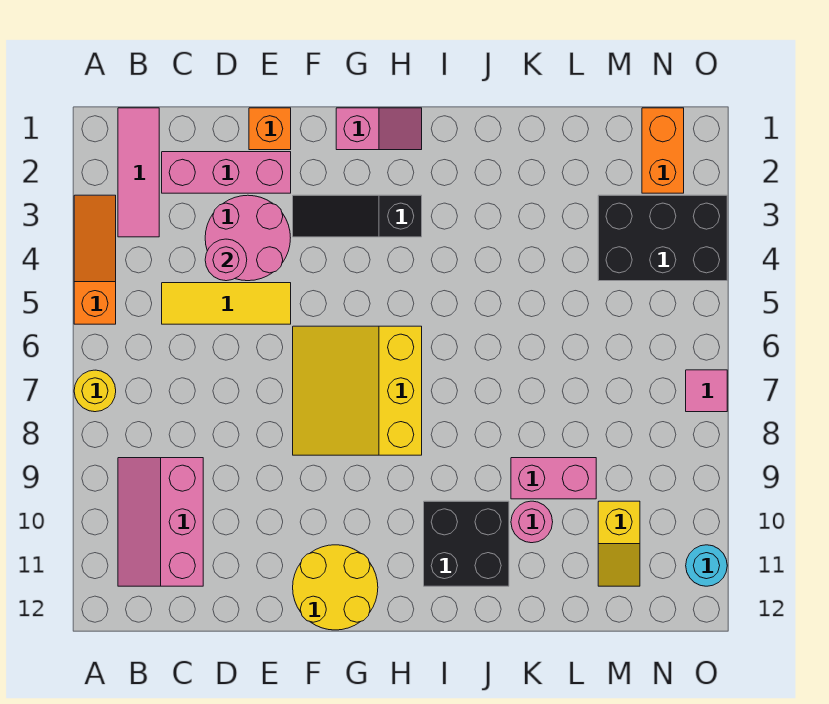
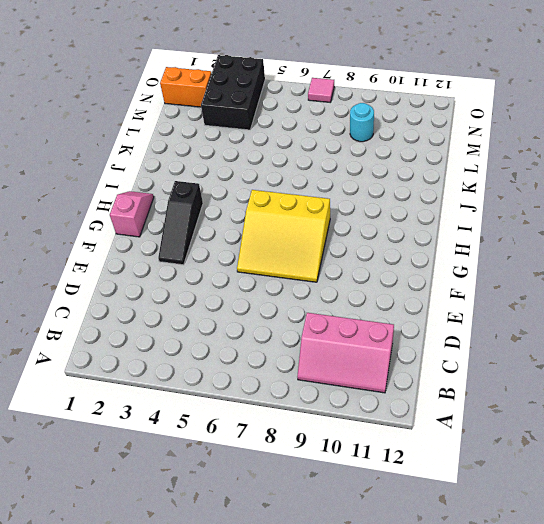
cyan 1x1 round brick [350,103,374,142] -> cyan 1x1 round brick moved to [686,545,727,586]
none -> orange 1x3 slope [74,195,116,324]
none -> yellow 1x1 round brick [74,370,116,412]
none -> pink 1x3 tile [118,108,159,237]

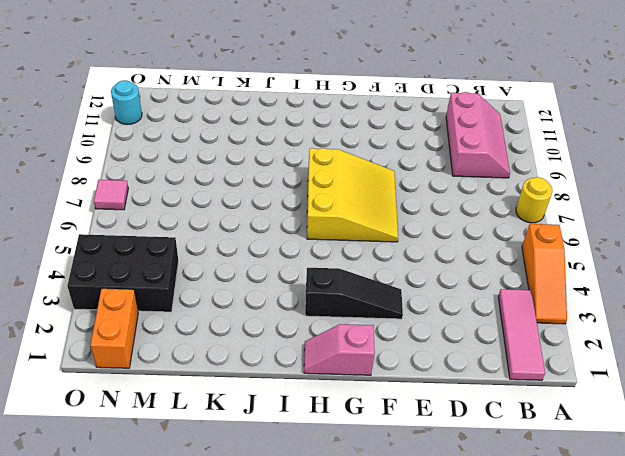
none -> pink 1x3 brick [162,152,291,193]
none -> yellow 1x3 tile [162,283,291,324]
none -> pink 2x2 round brick [205,195,290,281]

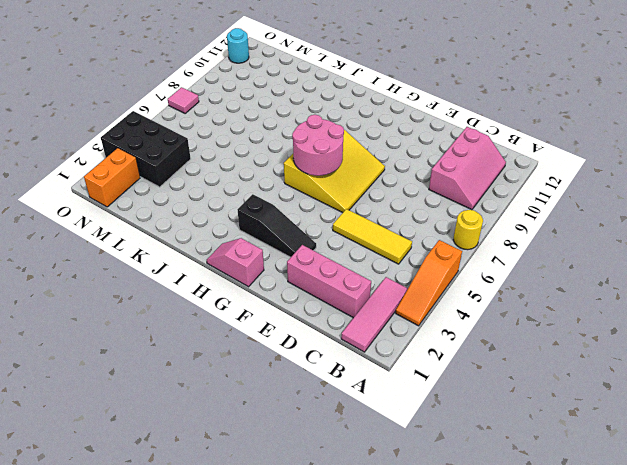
pink 2x2 round brick [292,115,344,176] -> pink 2x2 round brick moved to [205,195,290,281]
none -> orange 1x1 brick [249,108,291,150]
none -> yellow 2x2 round brick [293,545,378,630]
none -> black 2x2 brick [424,501,509,586]

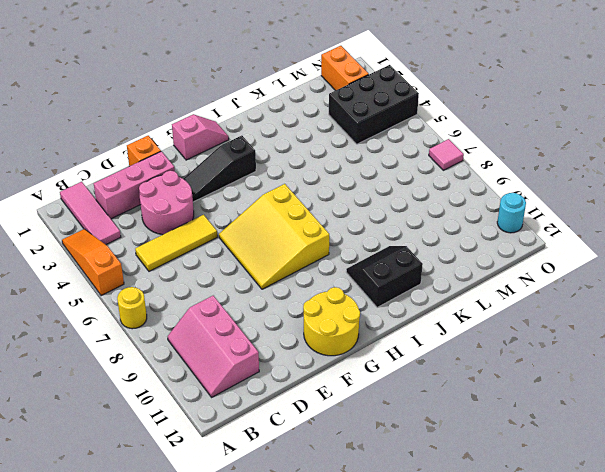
black 2x2 slope [346,246,423,308] -> black 2x2 brick [424,501,509,586]
none -> pink 1x2 brick [511,458,596,499]
none -> pink 1x1 round brick [511,501,553,543]
none -> yellow 1x2 slope [598,501,640,586]

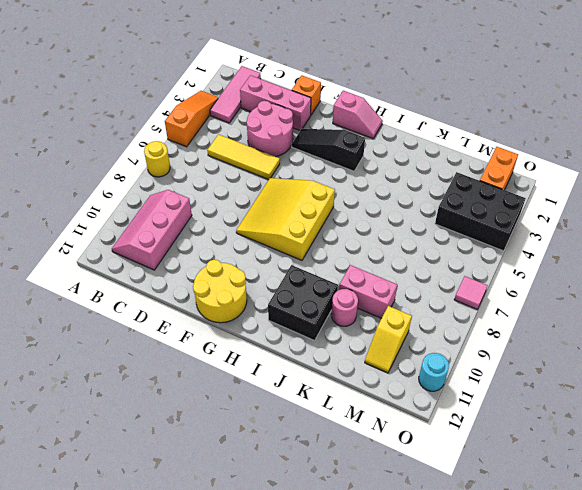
none -> pink 1x1 round brick [205,239,247,281]

